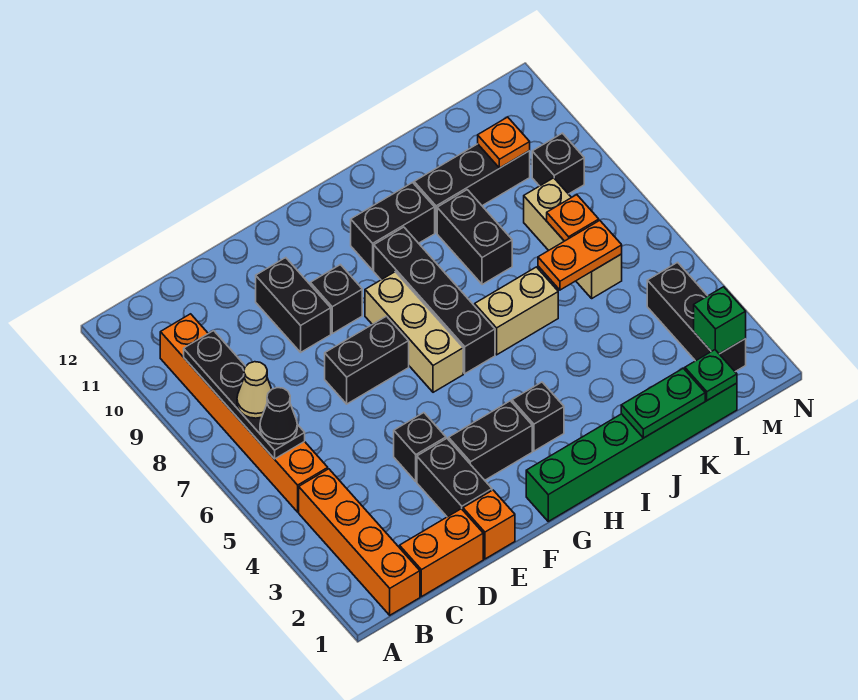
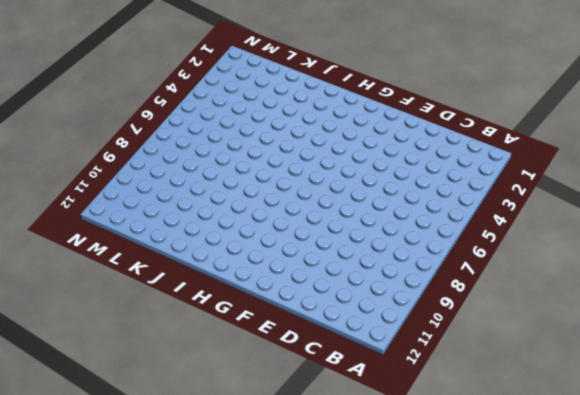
none -> orange 1x4 brick [299,469,420,615]
none -> orange 1x6 brick [160,314,328,512]
none -> orange 1x2 brick [400,509,483,597]
none -> orange 1x1 brick [463,490,515,559]

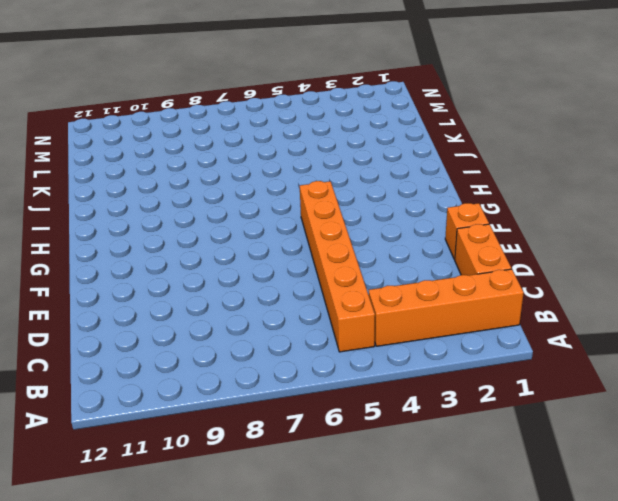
orange 1x6 brick [300,181,375,352] -> orange 1x6 brick turned to [160,314,328,512]
none -> black 1x2 brick [417,439,492,517]
none -> black 1x1 brick [394,413,446,481]
none -> black 1x2 brick [325,316,409,404]
none -> black 1x2 brick [256,258,331,352]

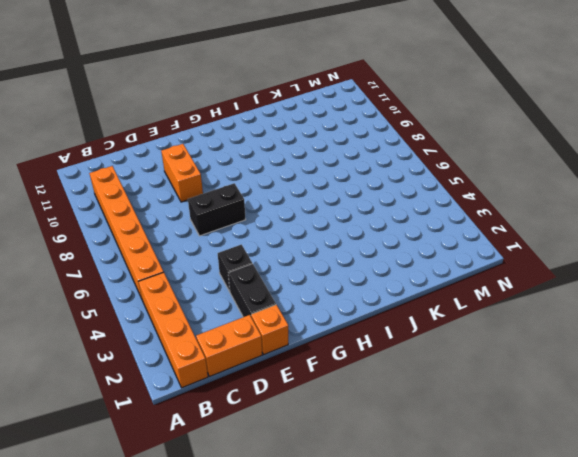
orange 1x2 brick [161,144,203,202] -> black 1x2 brick [256,258,331,352]
none -> black 1x2 brick [449,401,532,480]
none -> black 1x1 brick [310,265,362,334]
none -> green 1x6 brick [526,383,737,521]
none -> tan 1x3 brick [365,272,463,392]

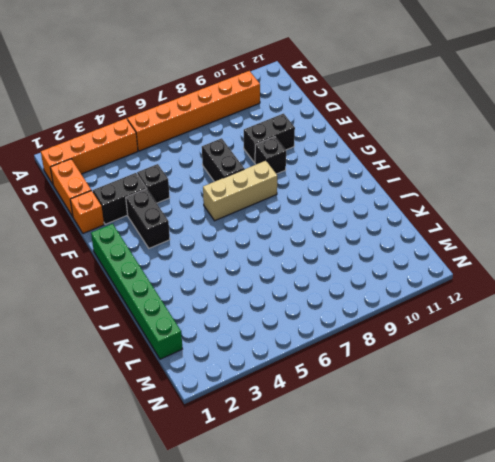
none -> black 1x1 brick [512,382,564,451]
none -> black 1x4 brick [374,227,495,374]
none -> black 1x2 brick [351,183,435,270]
none -> tan 1x2 brick [475,267,558,355]

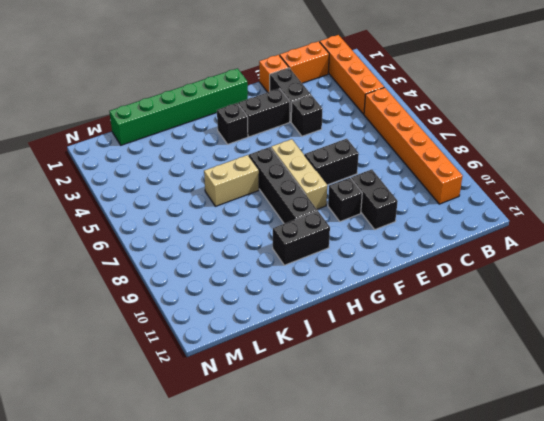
none -> black 1x2 brick [437,190,512,285]
none -> black 1x3 brick [414,144,530,233]
none -> tan 1x3 brick [524,178,622,298]
none -> black 1x3 brick [647,262,746,372]

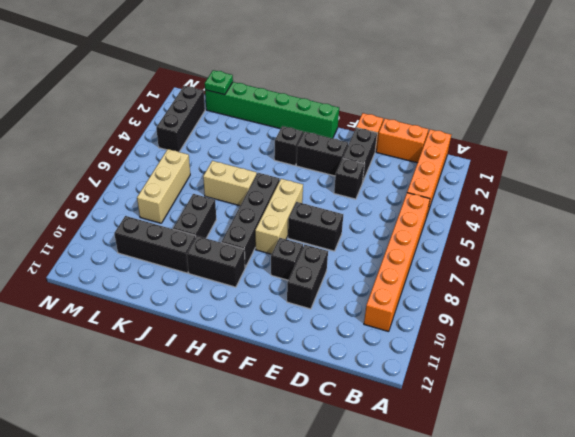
none -> black 1x1 brick [532,133,584,194]
none -> black 1x4 plate [184,331,305,459]
none -> green 1x2 plate [621,368,705,438]
none -> orange 1x2 plate [538,221,622,290]

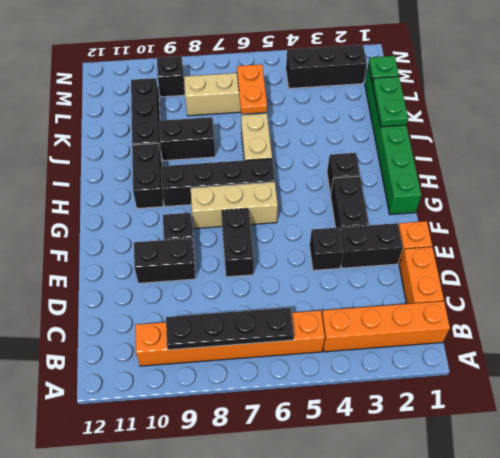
none -> orange 1x1 plate [547,195,599,241]
none -> orange 1x1 plate [478,117,530,168]
none -> green 1x1 brick [694,287,746,354]
none -> black 1x1 cone [260,388,297,444]

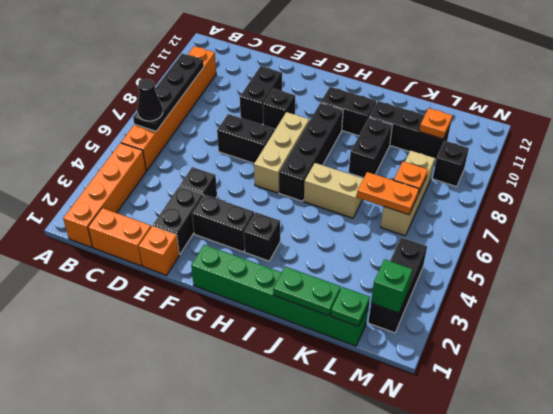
none -> tan 1x1 cone [237,362,272,418]

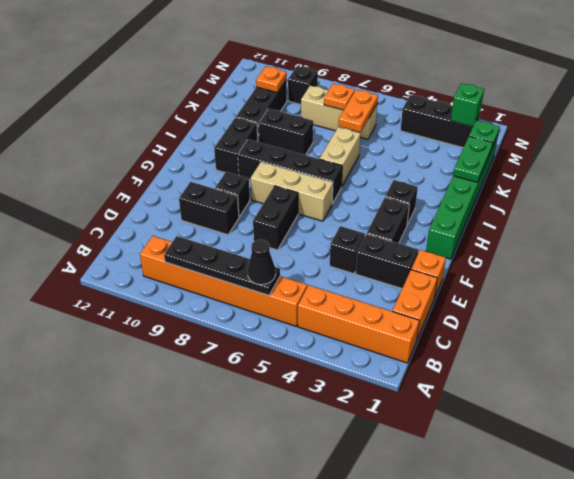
none -> tan 1x1 cone [237,362,272,418]

